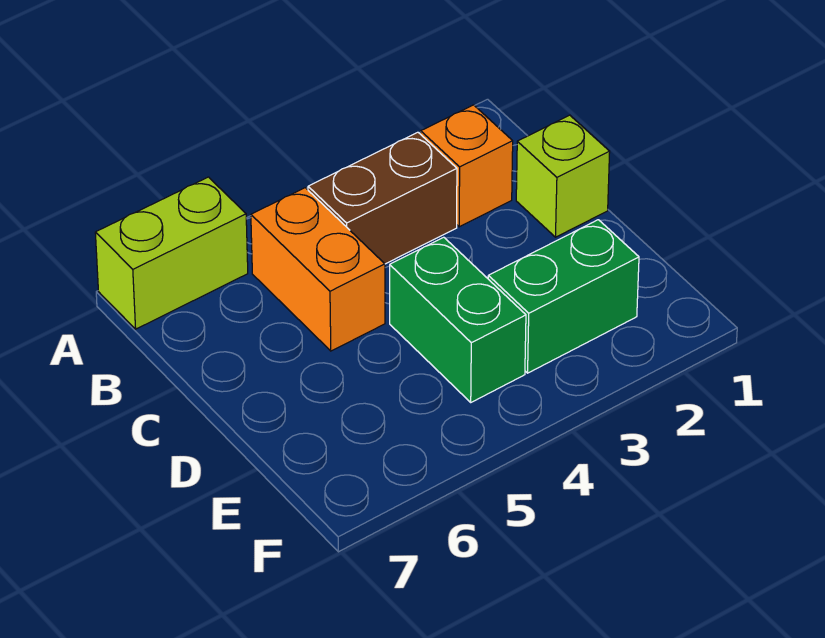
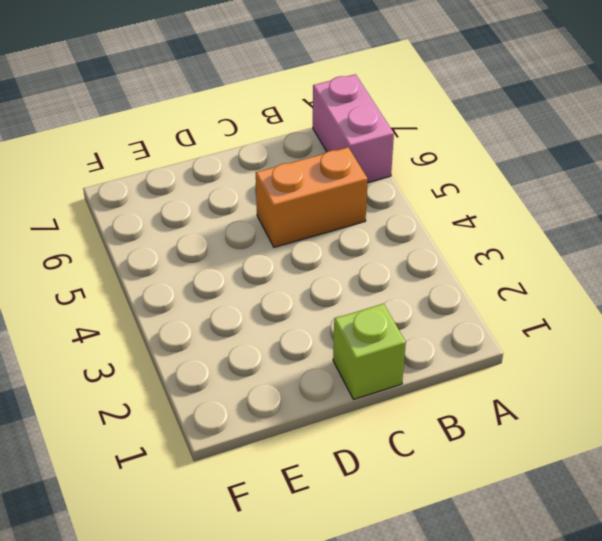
pink 1x2 brick [313,74,394,183] -> lime 1x2 brick [95,177,248,329]
none -> orange 1x1 brick [421,105,513,227]
none -> brown 1x2 brick [308,132,457,264]

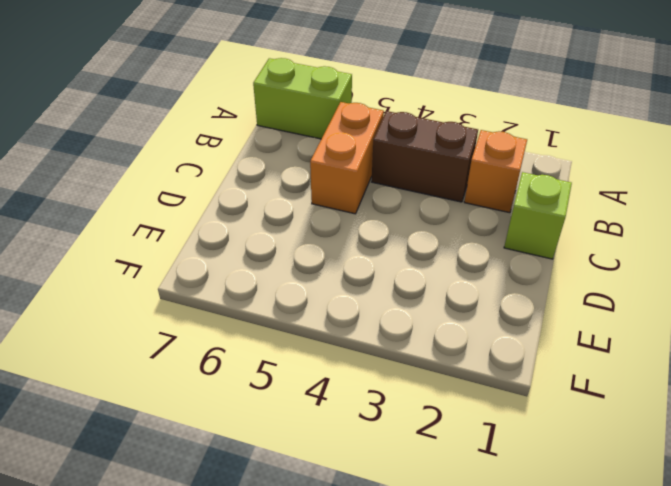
none -> green 1x2 brick [390,237,526,402]
none -> green 1x2 brick [488,220,639,373]

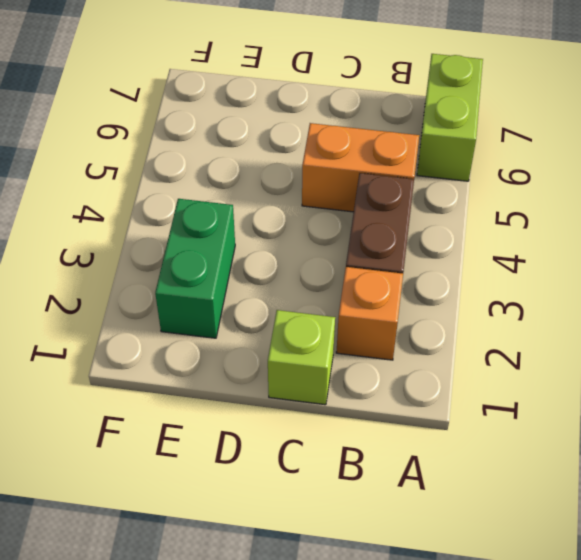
none -> green 1x2 brick [390,237,526,402]

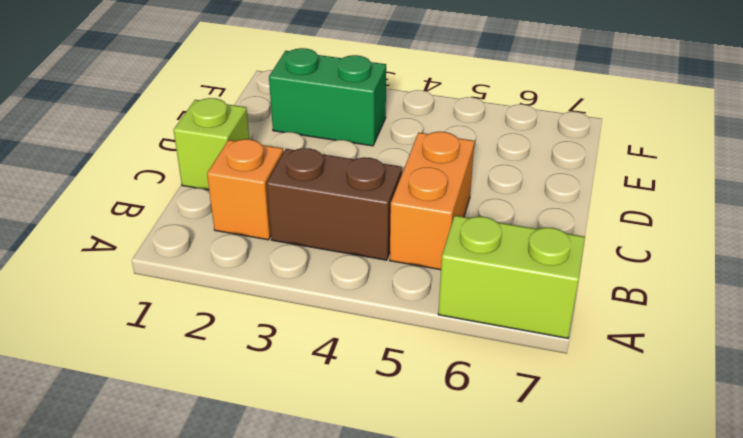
none -> green 1x2 brick [390,237,526,402]

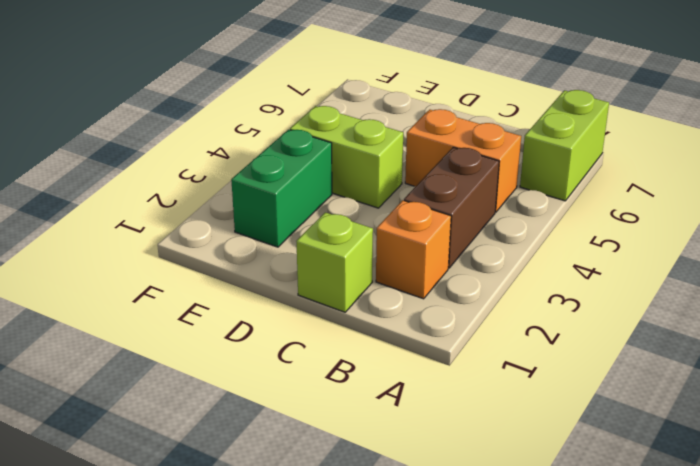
lime 1x2 brick [290,106,403,208] -> green 1x2 brick [390,237,526,402]

